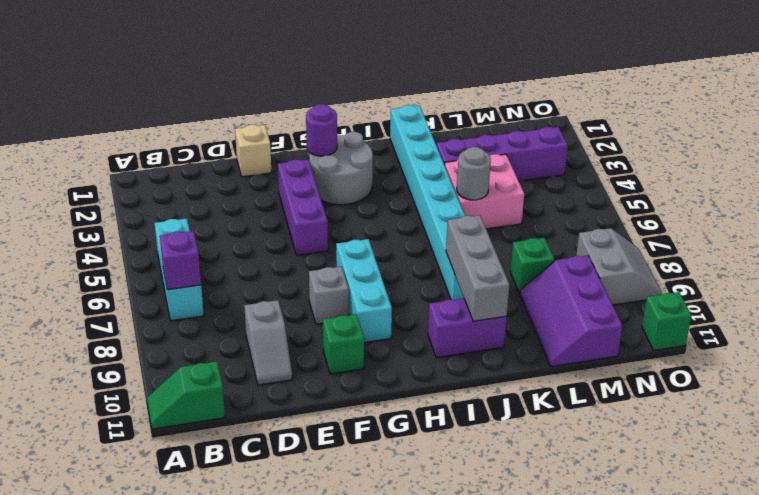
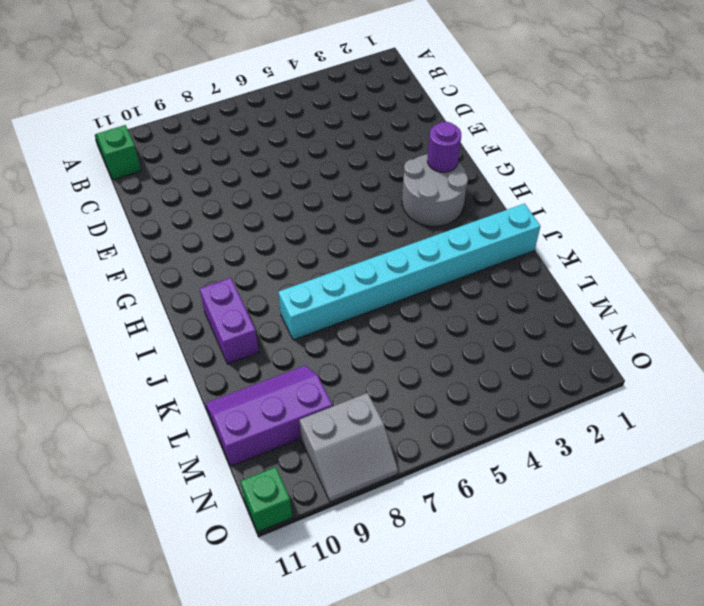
none -> cyan 1x3 brick [155,218,204,321]
none -> grey 1x2 slope [244,300,292,385]
none -> tan 1x1 brick [235,125,271,177]

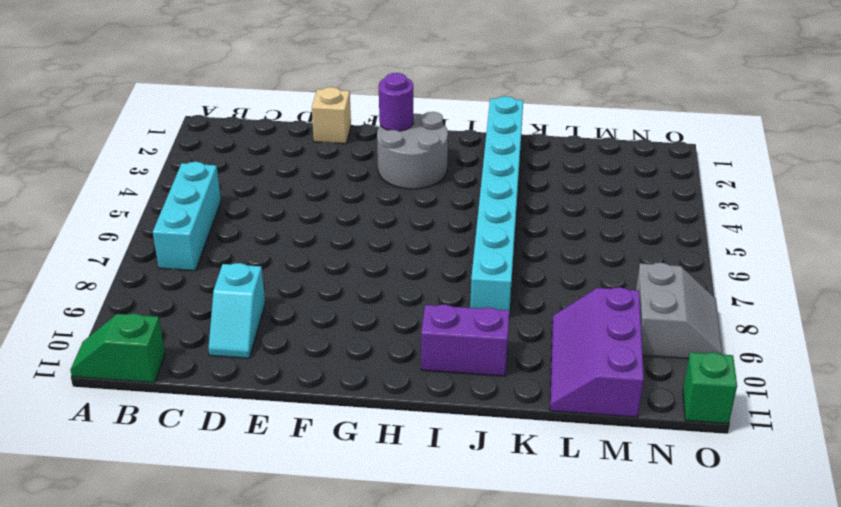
cyan 1x2 slope [209,263,265,358] -> grey 1x2 slope [244,300,292,385]
none -> purple 1x3 brick [278,159,328,255]
none -> grey 1x1 brick [309,267,349,324]
none -> green 1x1 brick [323,314,364,374]

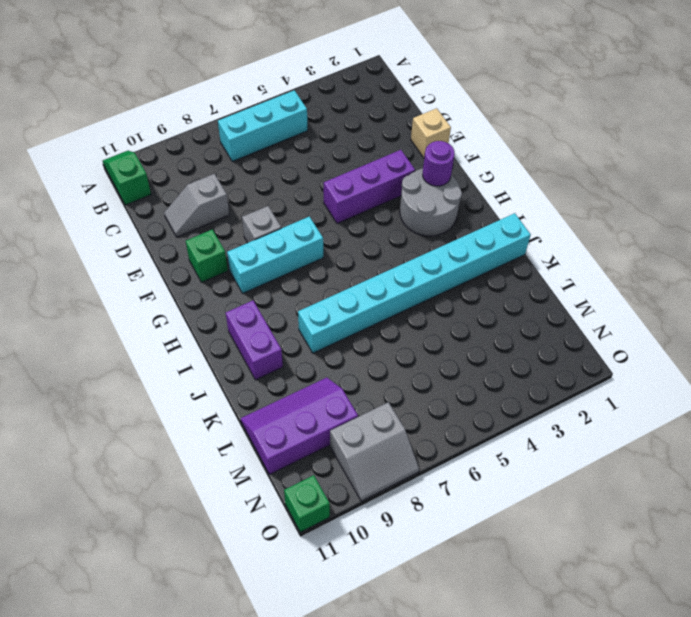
none -> purple 1x4 brick [437,127,568,181]
none -> pink 2x2 brick [445,154,524,229]
none -> green 1x1 brick [510,238,554,294]

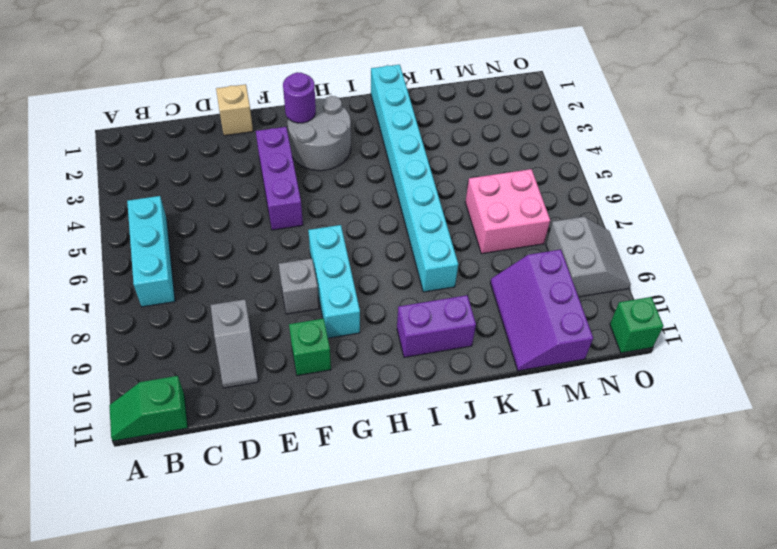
pink 2x2 brick [465,169,550,254] -> pink 2x2 brick moved to [445,154,524,229]
none -> purple 1x4 brick [437,127,568,181]
none -> green 1x1 brick [510,238,554,294]
none -> purple 1x1 brick [160,231,201,290]

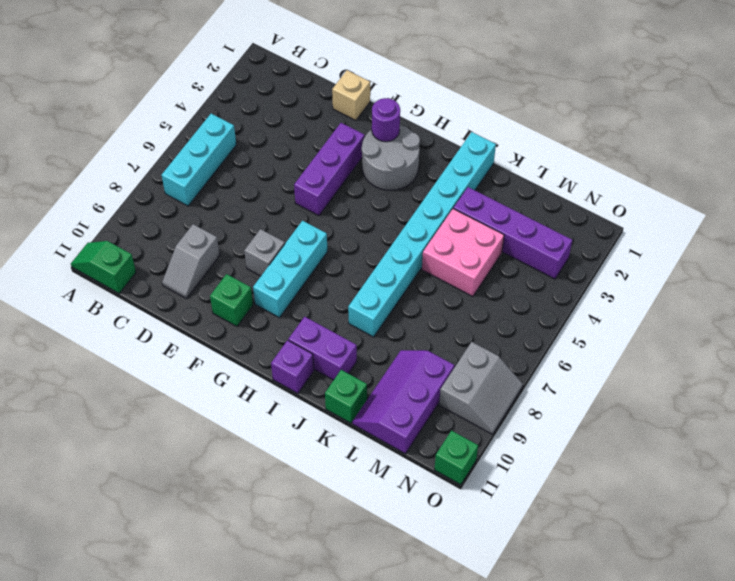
purple 1x1 brick [271,340,314,393] -> purple 1x1 brick moved to [160,231,201,290]
green 1x1 brick [325,370,367,423] -> green 1x1 brick moved to [510,238,554,294]
none -> grey 1x3 brick [446,215,509,321]
none -> grey 1x1 round brick [457,147,491,200]

